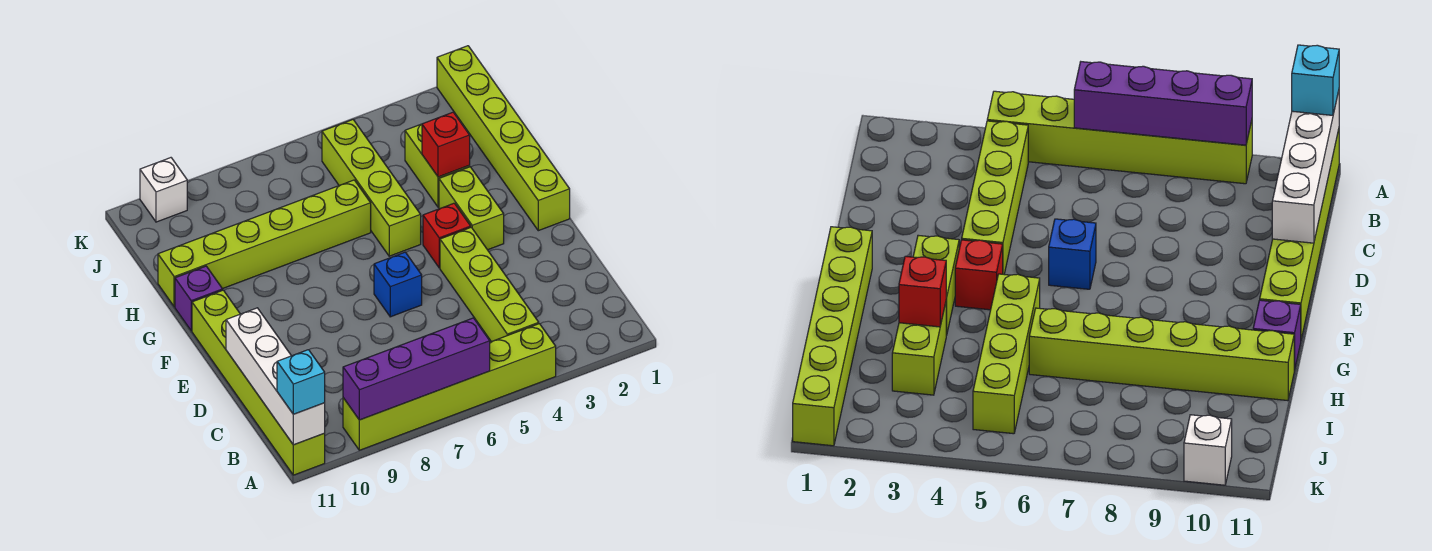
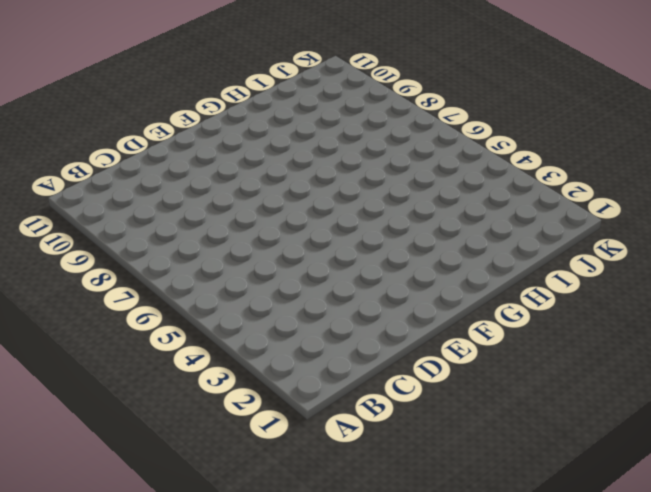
none -> lime 1x6 brick [343,324,556,450]
none -> lime 1x6 brick [192,290,325,475]
none -> lime 1x4 brick [440,227,539,342]

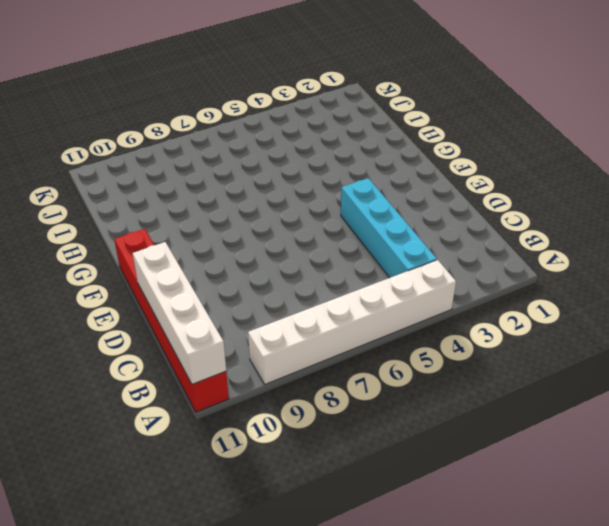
white 1x6 brick [248,260,456,384] -> lime 1x6 brick [343,324,556,450]
red 1x6 brick [114,229,229,412] -> lime 1x6 brick [192,290,325,475]
cyan 1x4 brick [341,178,437,278] -> lime 1x4 brick [440,227,539,342]
none -> blue 1x1 brick [374,252,422,317]
none -> lime 1x6 brick [437,46,570,231]
none -> lime 1x2 brick [439,167,504,250]

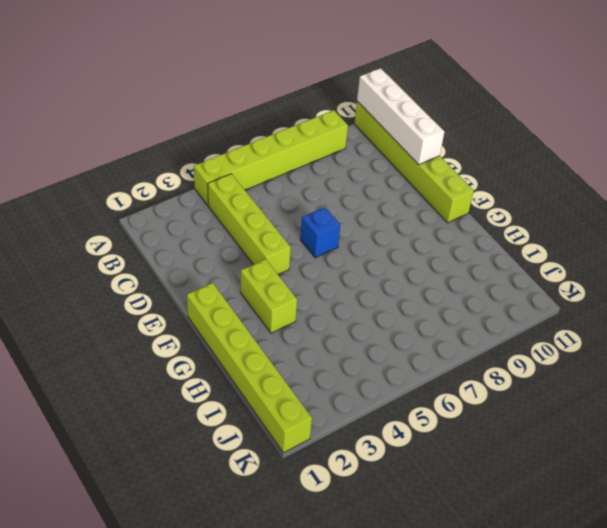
none -> red 1x1 brick [423,203,471,268]
none -> lime 1x4 brick [322,120,421,256]
none -> purple 1x1 brick [175,266,223,331]

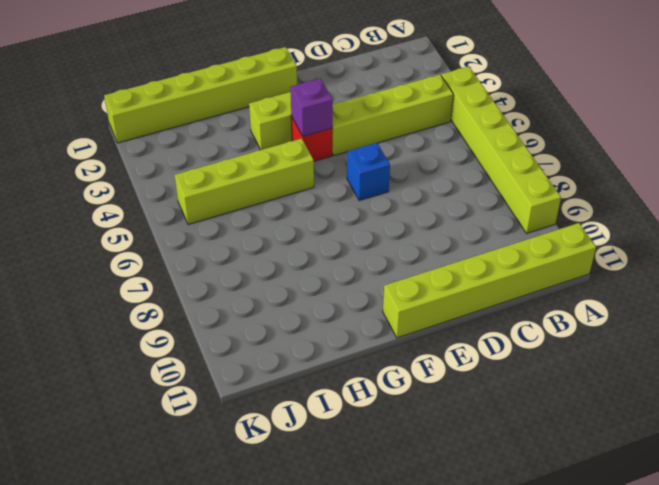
purple 1x1 brick [290,79,333,136] -> purple 1x1 brick moved to [175,266,223,331]
none -> lime 1x2 brick [405,124,470,207]
none -> lime 1x6 brick [158,180,371,307]
none -> white 1x1 brick [140,158,187,222]

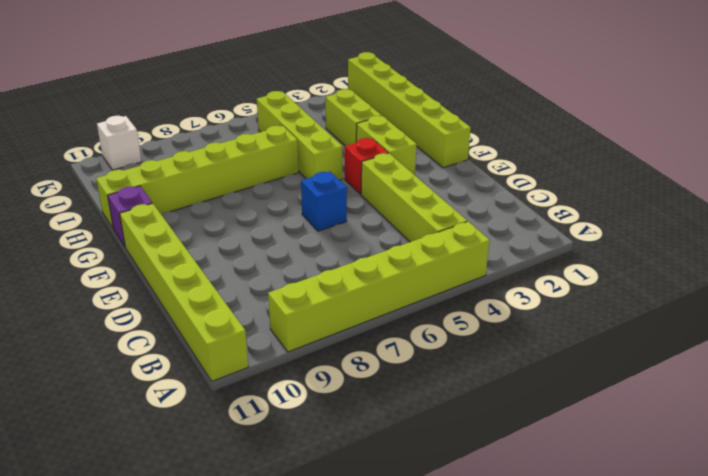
none -> purple 1x4 brick [343,318,490,420]
none -> white 1x4 brick [226,308,325,445]
none -> red 1x1 brick [422,112,470,177]

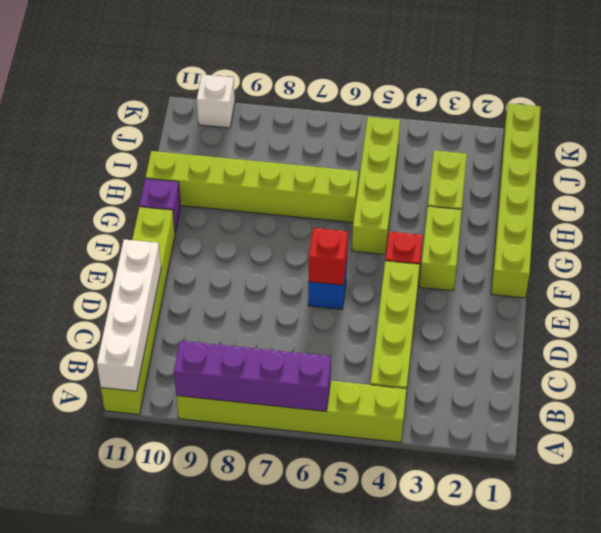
red 1x1 brick [309,228,348,285] -> red 1x1 brick moved to [422,112,470,177]
none -> cyan 1x1 brick [277,350,325,414]

